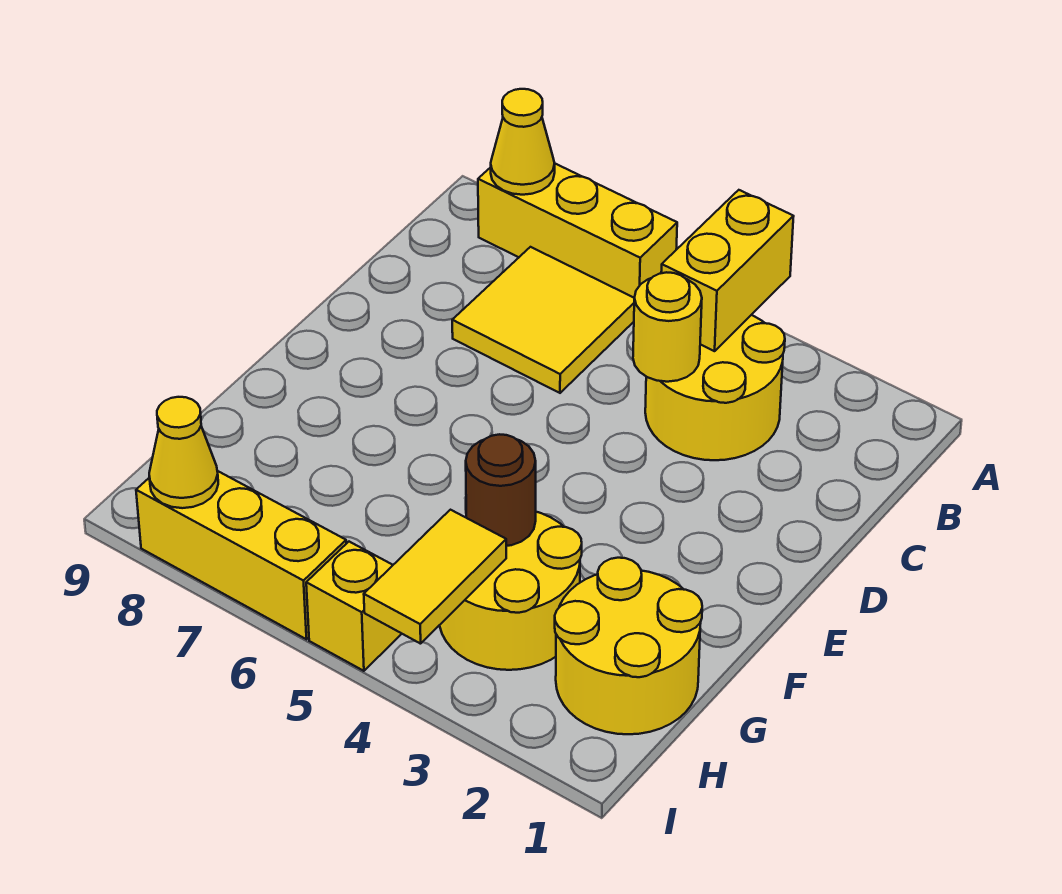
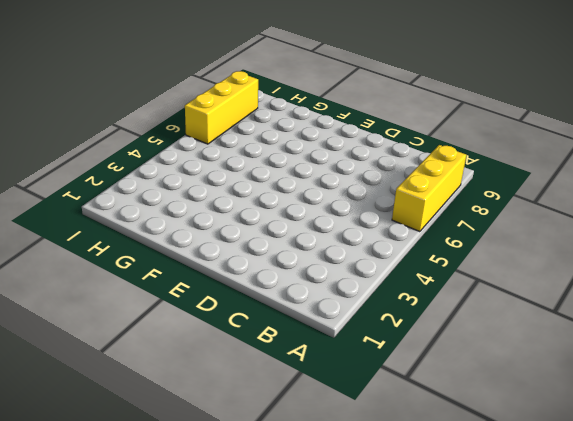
none -> yellow 2x2 round brick [645,315,785,460]
none -> yellow 2x2 tile [452,247,634,393]
none -> yellow 2x2 round brick [555,558,702,734]

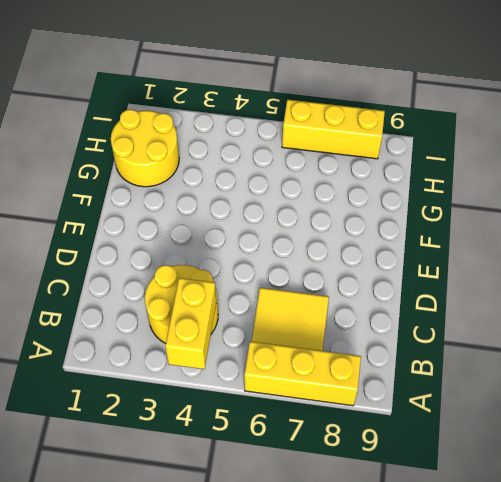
none -> yellow 2x2 round brick [440,512,582,670]
none -> yellow 1x1 brick [306,542,402,671]
none -> yellow 1x1 cone [491,89,555,195]

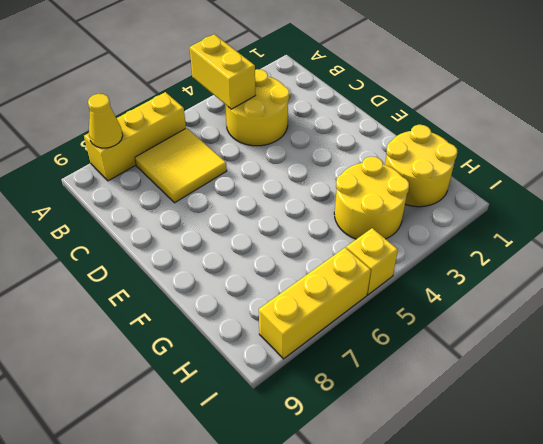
none -> yellow 1x1 round brick [633,272,702,382]
none -> brown 1x1 round brick [466,434,536,546]
none -> yellow 1x2 tile [364,510,506,644]

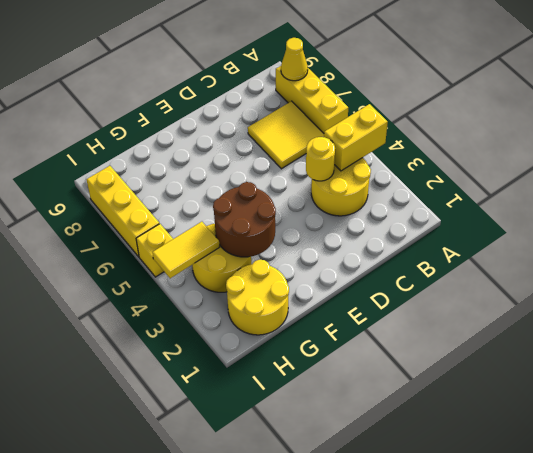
brown 2x2 round brick [213,182,276,257] -> brown 1x1 round brick [466,434,536,546]
none -> yellow 1x1 cone [149,397,218,508]

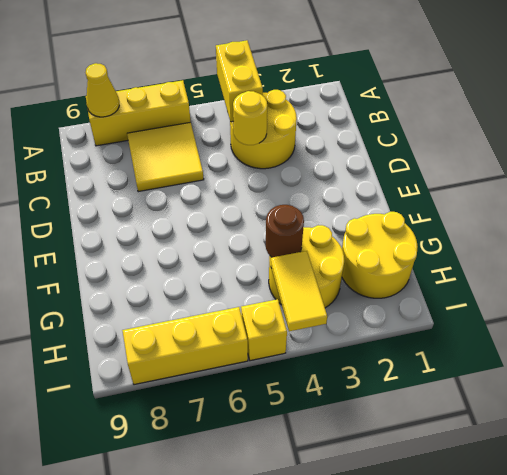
none -> yellow 1x1 cone [149,397,218,508]

